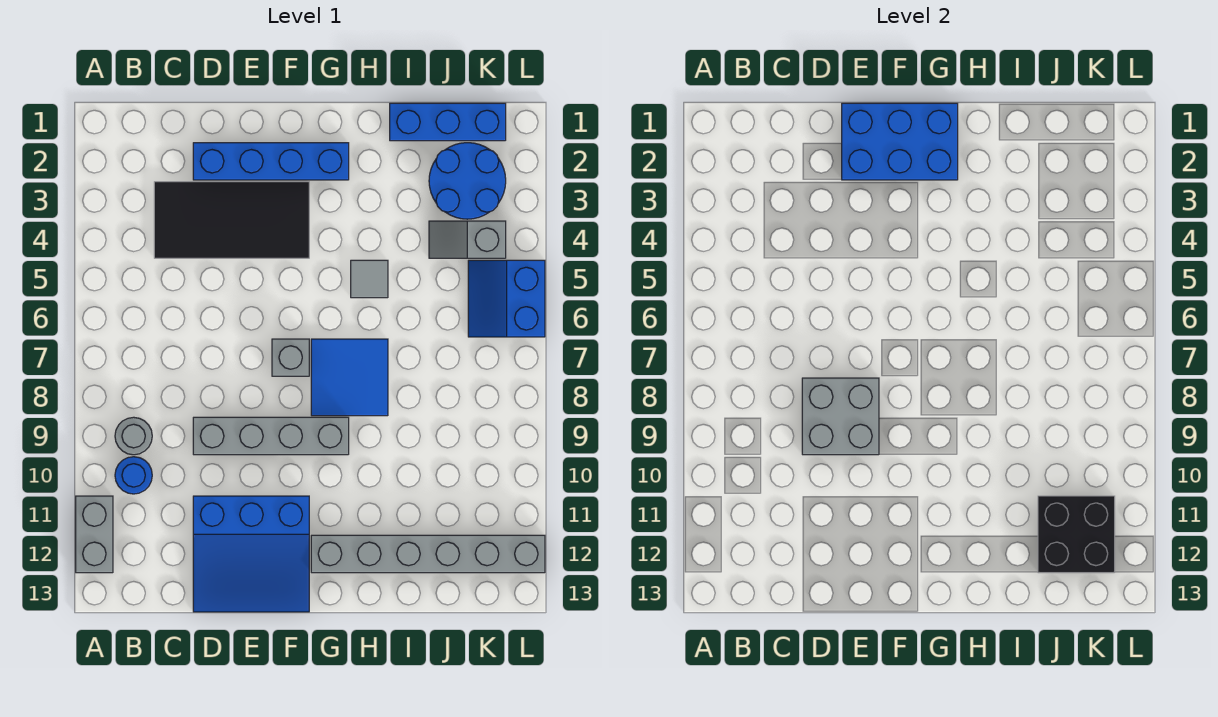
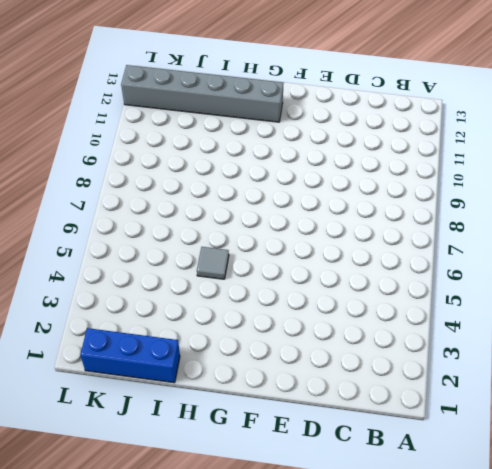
none -> grey 1x2 brick [76,496,113,573]
none -> grey 1x1 round brick [115,417,152,455]
none -> blue 1x1 round brick [115,457,152,494]

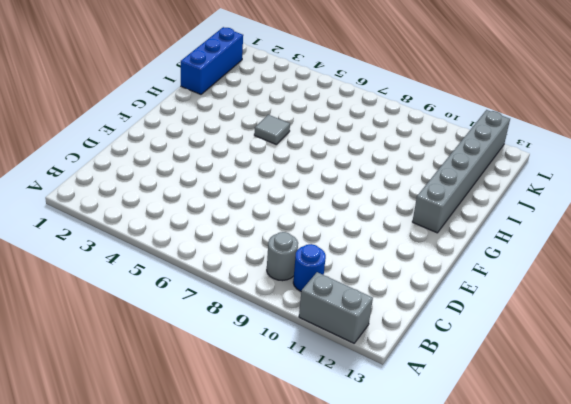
none -> black 2x4 tile [154,182,309,258]
none -> blue 1x4 brick [193,143,349,180]
none -> grey 1x4 brick [193,417,349,455]

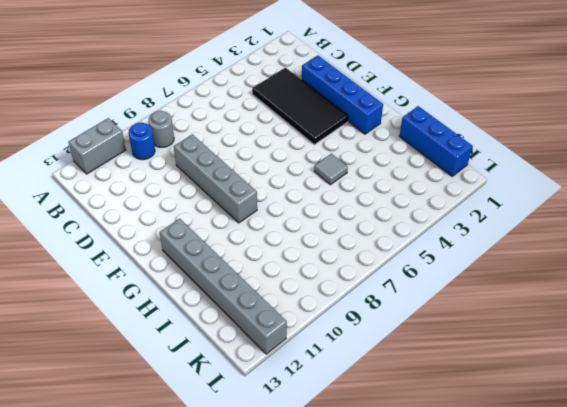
none -> blue 3x3 slope [193,496,309,612]
none -> grey 1x1 brick [272,339,309,376]
none -> blue 2x2 tile [311,339,388,416]

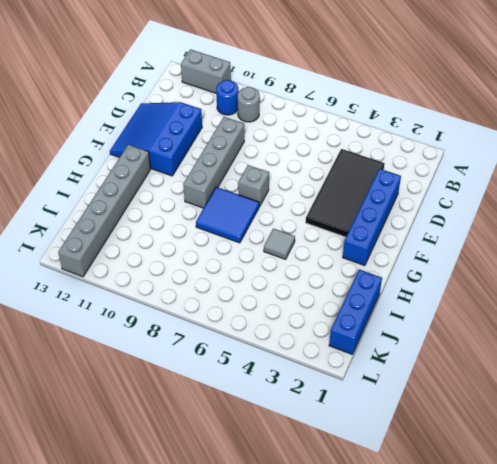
none -> blue 2x2 round brick [429,143,506,219]
none -> grey 1x2 slope [429,221,506,258]
none -> blue 2x2 slope [468,260,545,337]

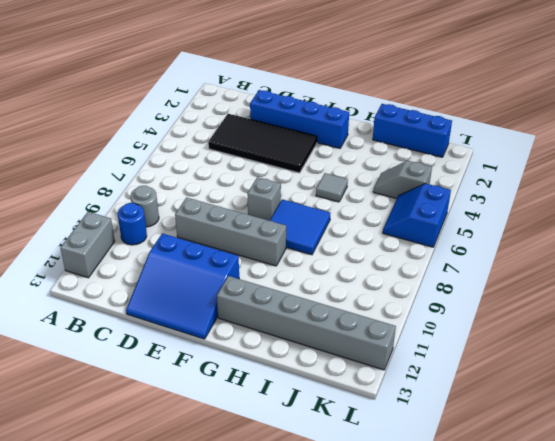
none -> blue 2x2 round brick [429,143,506,219]
none -> grey 2x2 brick [802,378,879,455]
none -> blue 2x3 brick [842,103,958,180]

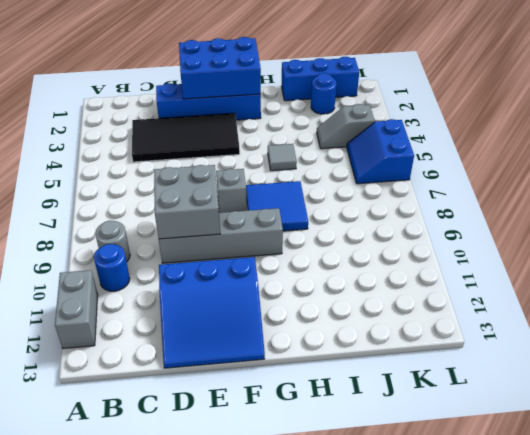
blue 1x1 round brick [311,73,337,114] -> blue 2x2 round brick [429,143,506,219]
none -> grey 1x6 brick [311,535,545,573]
none -> black 2x2 brick [1038,496,1115,573]

